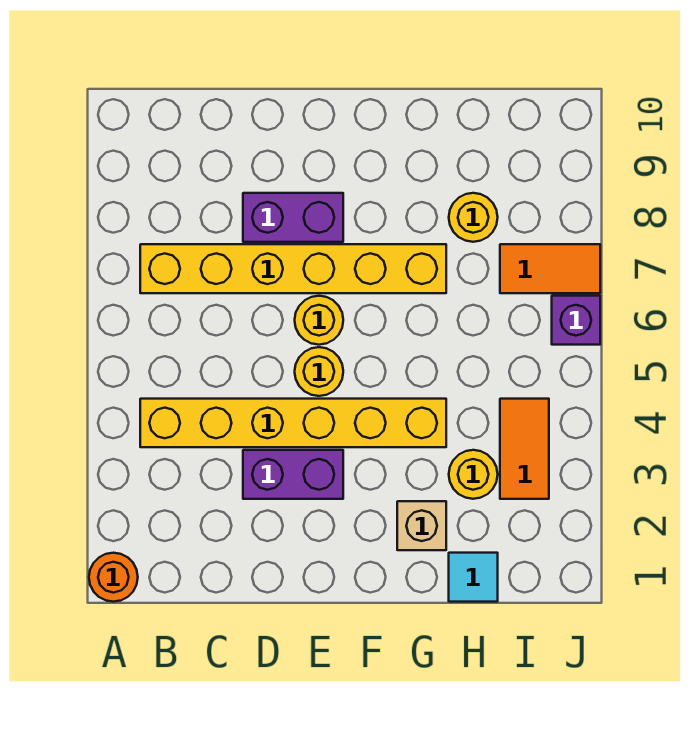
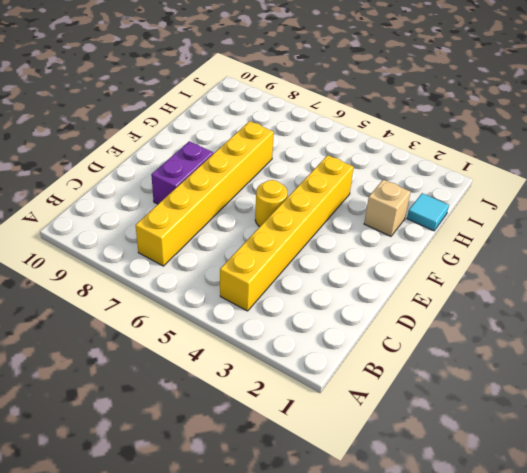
none -> orange 1x1 round brick [89,553,138,602]
none -> purple 1x2 brick [243,450,343,499]
none -> yellow 1x1 round brick [295,296,343,345]

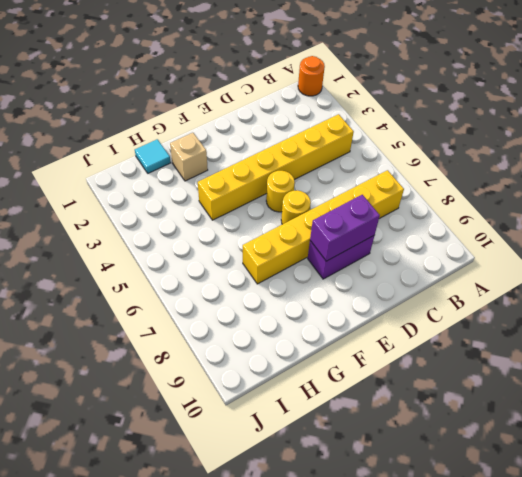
purple 1x2 brick [310,195,380,261] -> purple 1x2 brick moved to [243,450,343,499]
none -> yellow 1x1 round brick [449,450,498,499]
none -> yellow 1x1 round brick [449,193,498,242]
none -> orange 1x2 tile [500,399,549,499]

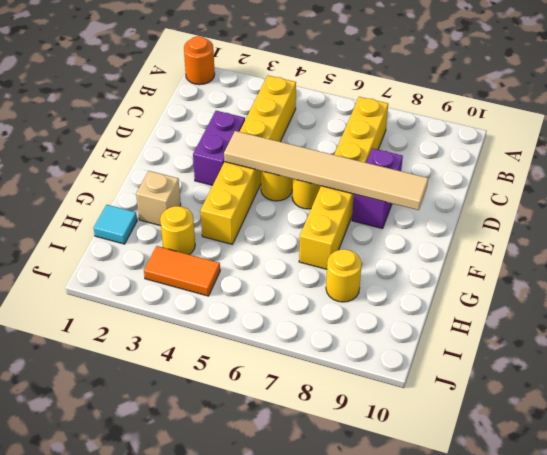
tan 1x6 tile [224,131,428,210] -> none
none -> orange 1x2 tile [500,244,600,293]
none -> purple 1x1 brick [552,296,600,345]

